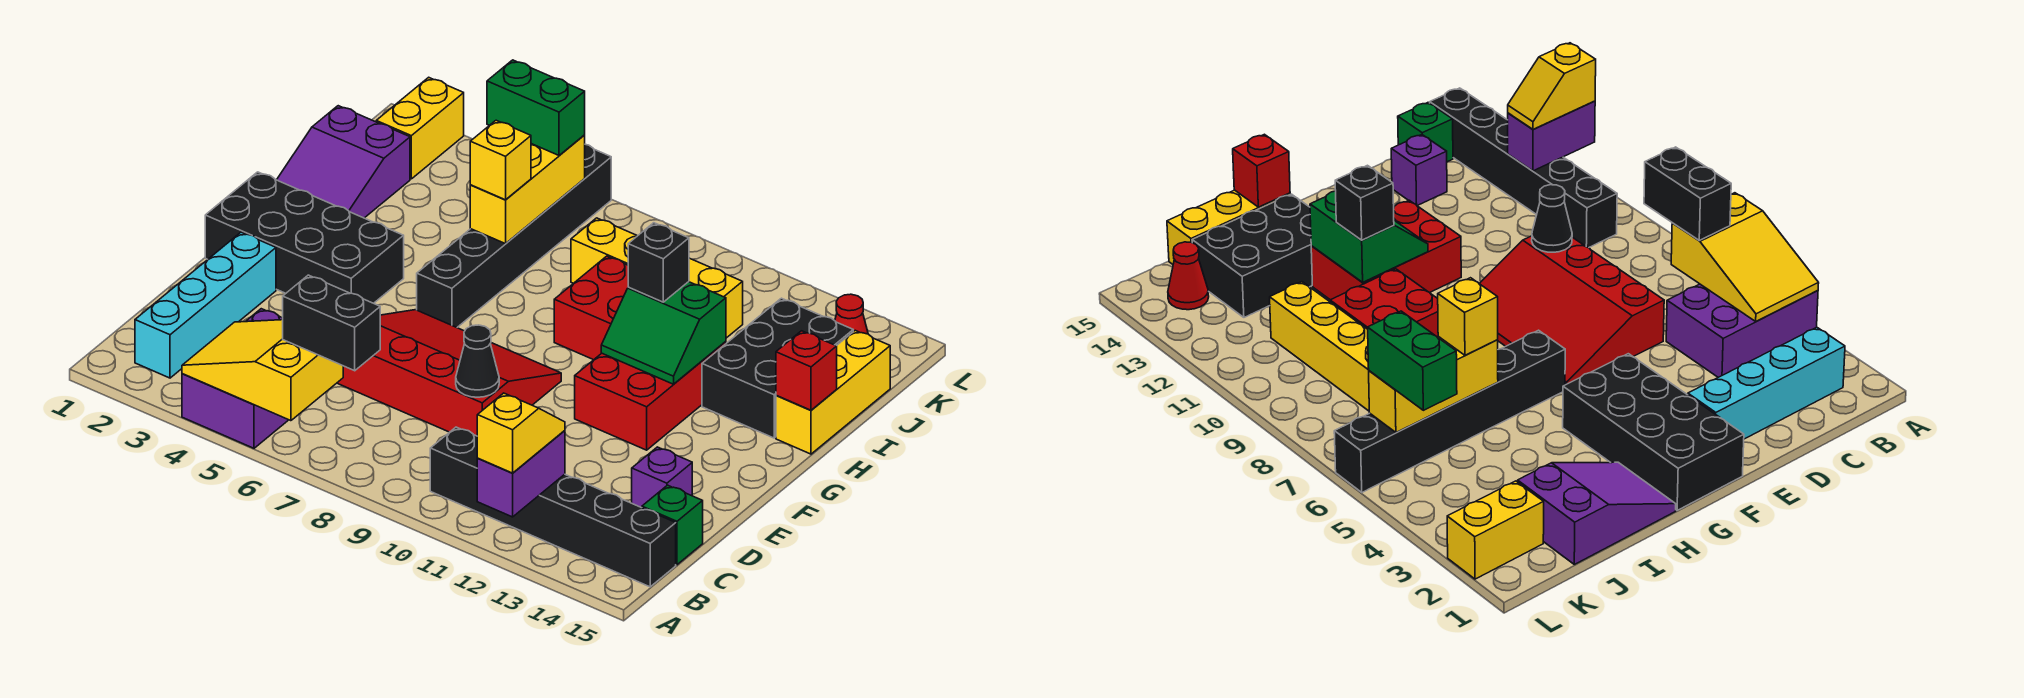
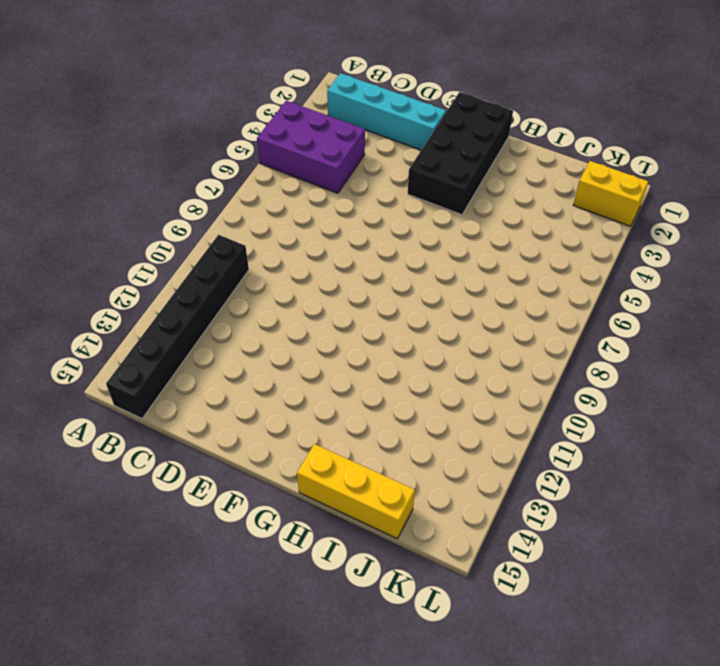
none -> green 1x1 brick [642,485,703,565]
none -> red 3x4 slope [337,310,561,436]
none -> purple 1x1 brick [632,447,692,508]

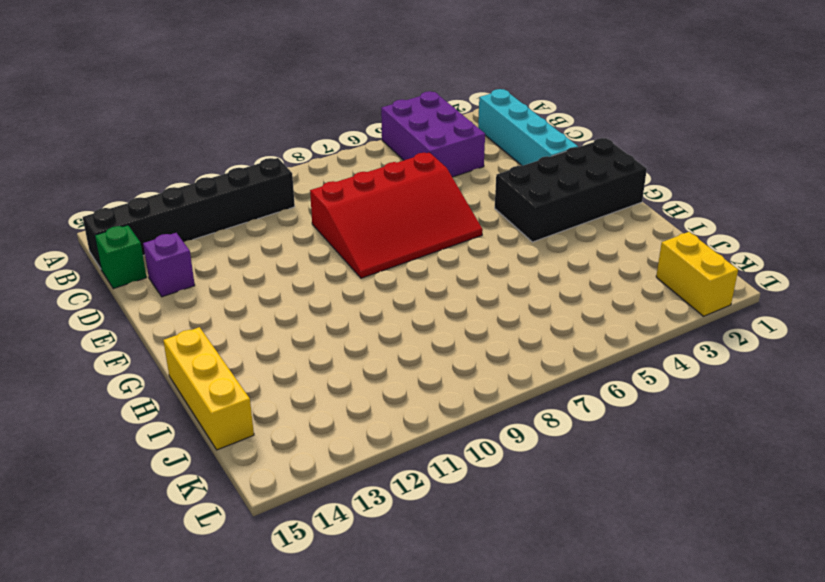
none -> red 2x3 brick [575,342,726,450]
none -> black 1x6 brick [417,144,611,327]
none -> purple 2x3 slope [277,106,410,218]

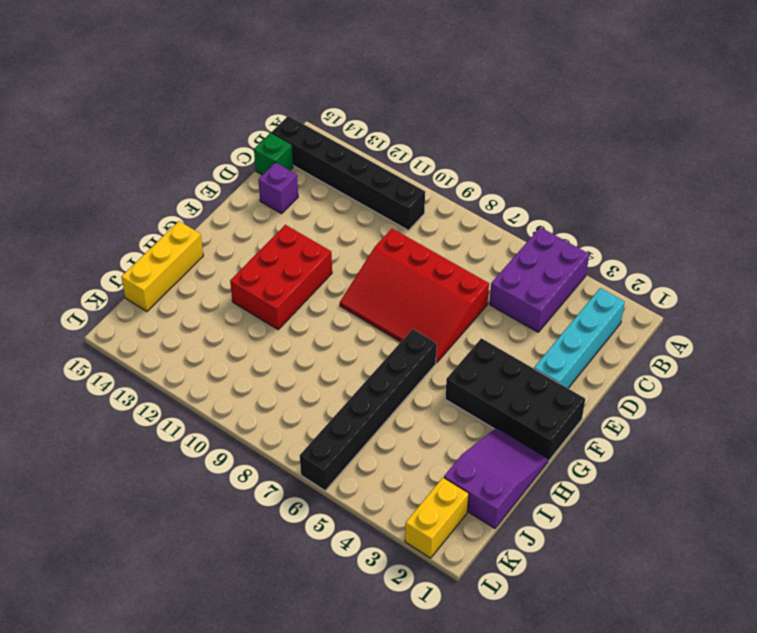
none -> red 2x2 brick [554,256,628,360]
none -> black 2x3 brick [702,298,853,438]
none -> yellow 1x4 brick [571,218,743,338]

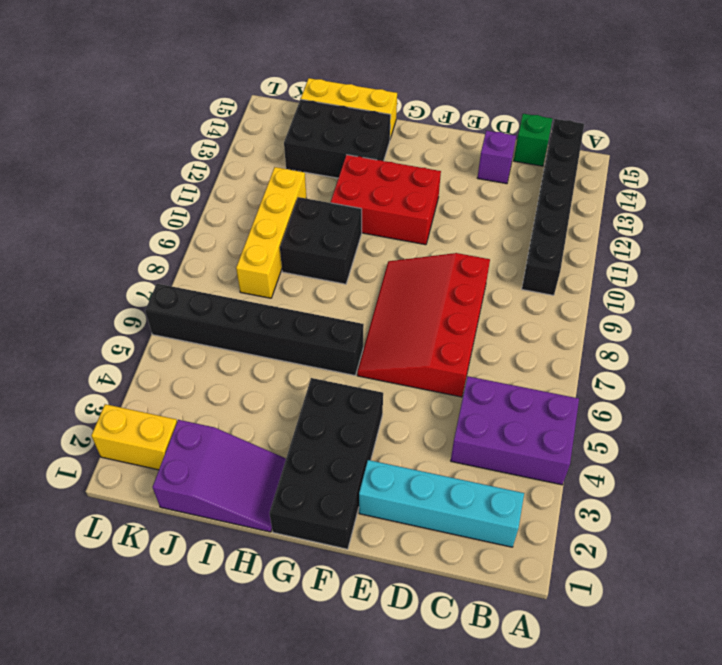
black 2x2 brick [280,197,362,284] -> red 2x2 brick [554,256,628,360]
none -> red 1x1 cone [835,294,868,334]
none -> yellow 2x3 slope [182,320,343,421]
none -> purple 1x2 brick [477,431,565,517]

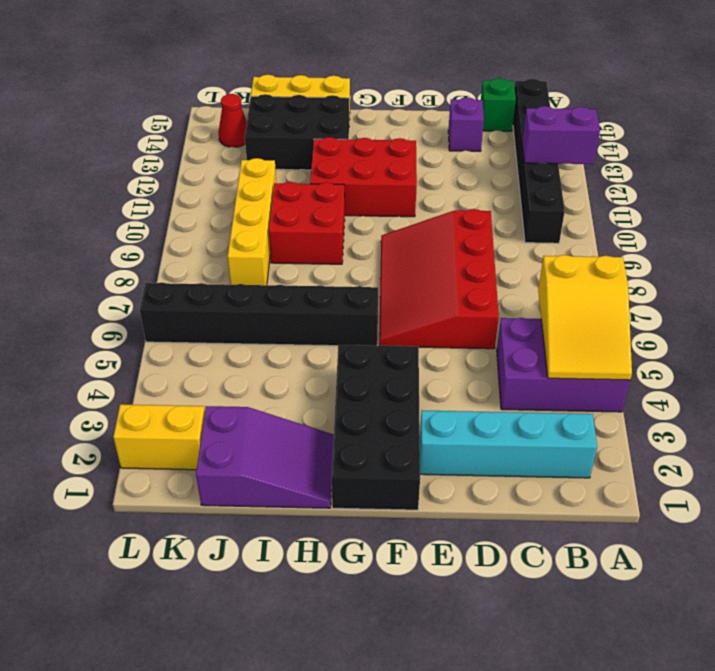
none -> black 1x1 cone [456,325,499,397]
none -> green 2x2 slope [601,282,726,384]
none -> red 1x1 brick [776,331,837,410]

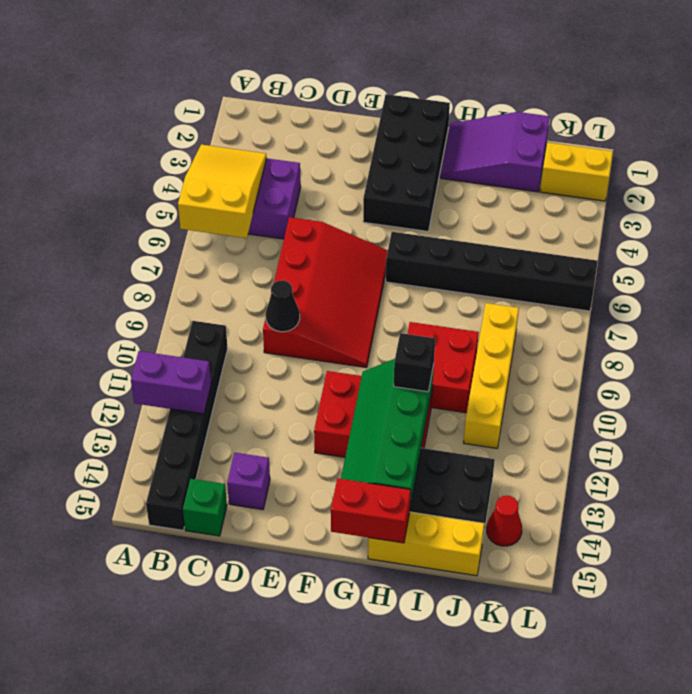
green 2x4 slope [341,359,434,507] -> green 2x2 slope [601,282,726,384]
red 1x2 brick [331,478,411,543] -> red 1x1 brick [776,331,837,410]
none -> cyan 1x4 brick [135,232,276,378]
none -> yellow 1x3 brick [470,135,585,244]
none -> yellow 1x2 slope [477,393,565,473]

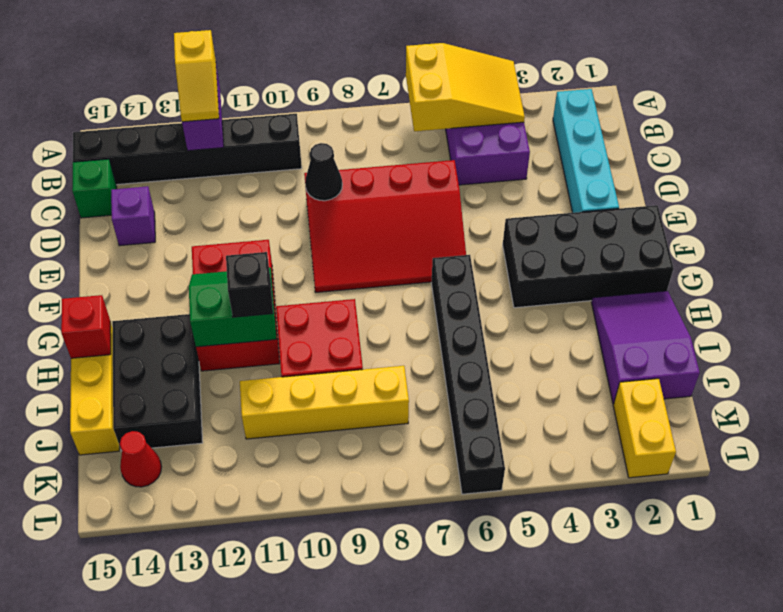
none -> yellow 1x3 brick [470,135,585,244]
none -> black 1x2 brick [283,275,380,371]
none -> yellow 1x1 brick [470,120,531,200]

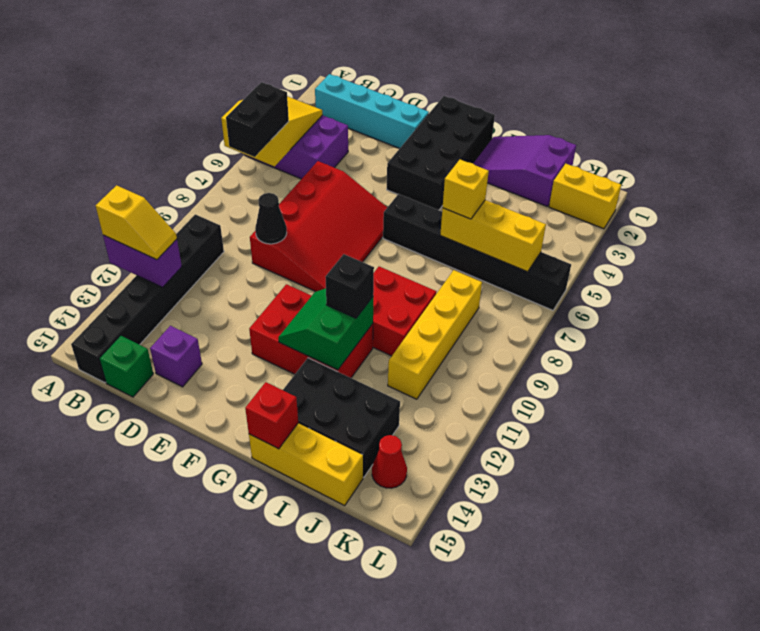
none -> green 1x2 brick [487,60,585,155]

